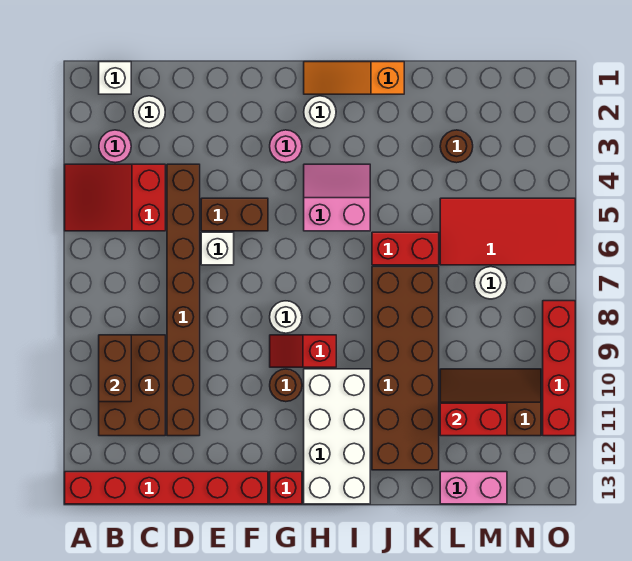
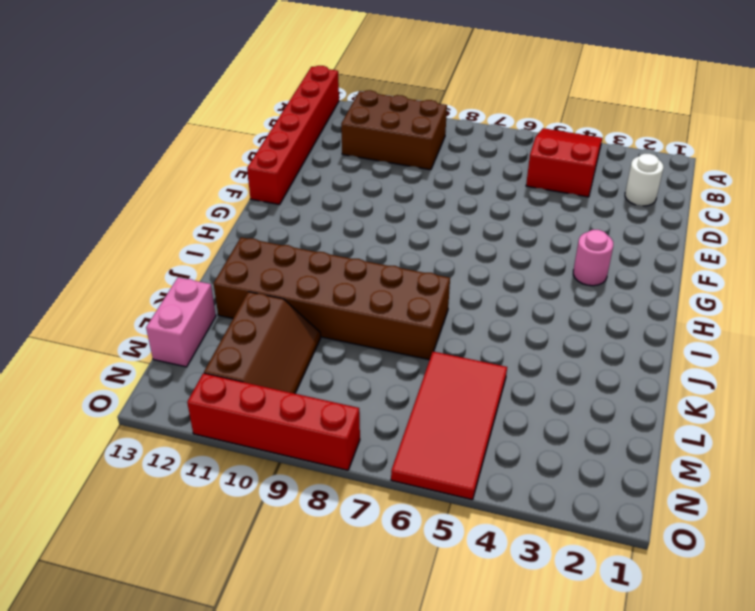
none -> white 1x1 brick [99,62,131,94]
none -> pink 1x1 round brick [99,130,131,163]
none -> brown 1x8 brick [167,164,200,436]

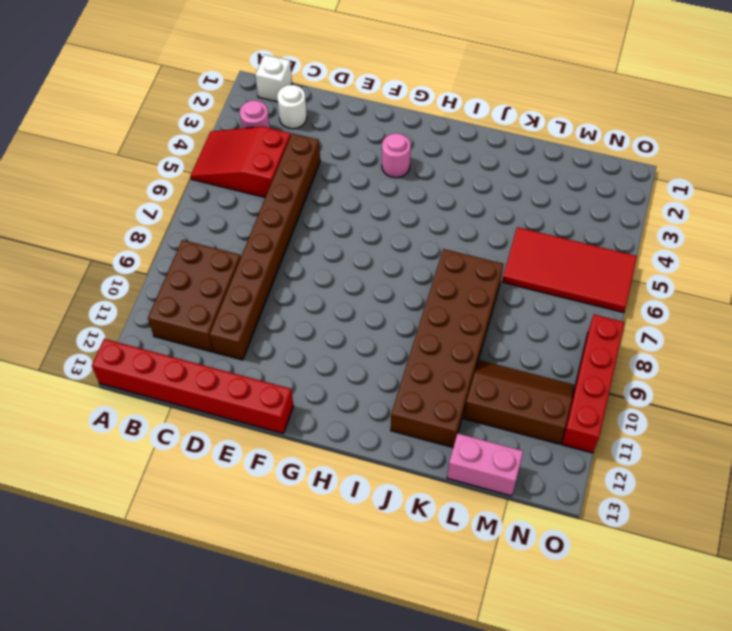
none -> brown 1x2 brick [201,198,268,231]
none -> white 1x1 brick [201,232,234,265]
none -> white 1x1 round brick [270,301,302,333]

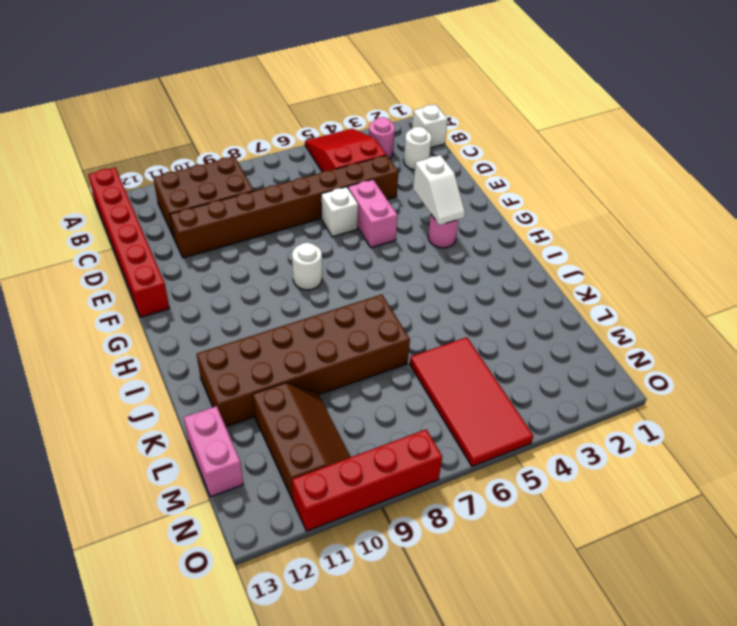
pink 1x2 brick [348,179,398,248] -> brown 1x2 brick [201,198,268,231]
white 1x2 slope [413,155,465,225] -> none
none -> red 1x2 slope [270,335,336,367]
none -> brown 1x1 round brick [270,369,302,402]
none -> red 1x1 brick [270,472,302,504]

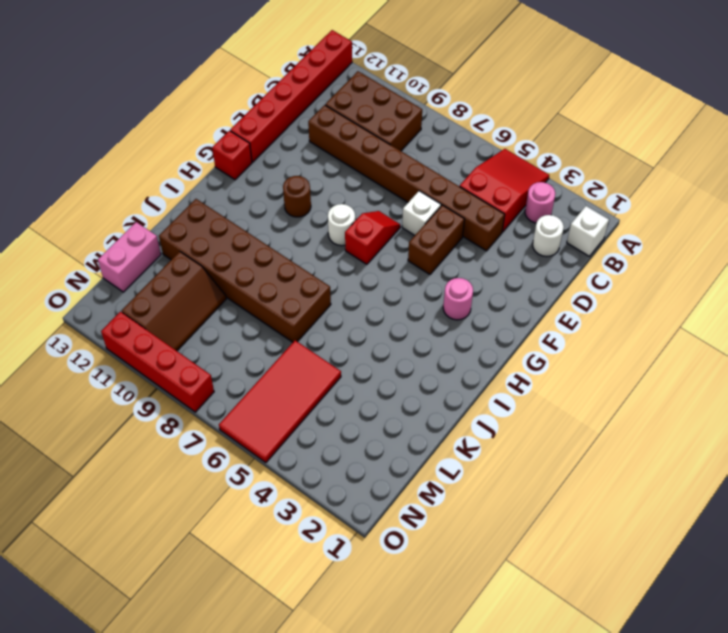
red 1x2 slope [345,211,400,264] -> red 1x2 slope moved to [270,335,336,367]
none -> orange 1x3 slope [304,62,404,94]
none -> white 1x1 round brick [304,96,336,128]
none -> pink 2x2 slope [304,164,370,231]

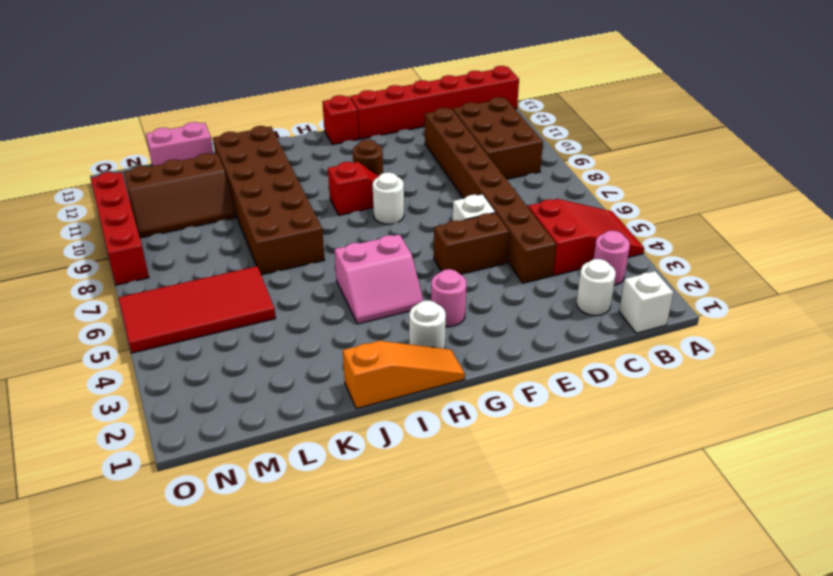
none -> white 2x4 brick [304,369,370,504]
none -> red 1x2 brick [372,232,439,265]
none -> brown 1x1 round brick [440,130,473,163]

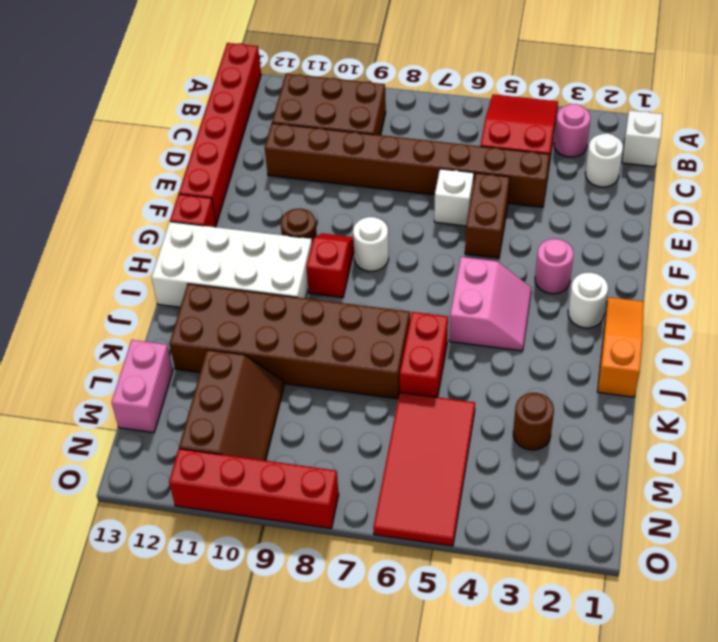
none -> white 1x1 round brick [474,267,507,299]
none -> brown 1x2 brick [99,335,131,402]
none -> red 1x2 brick [440,403,507,436]

